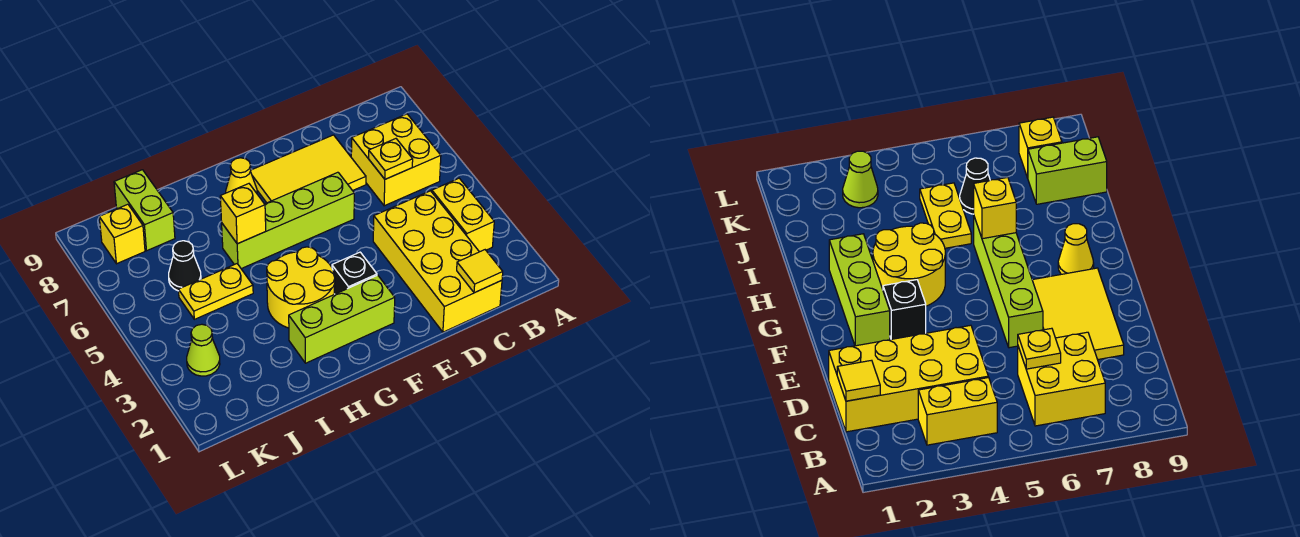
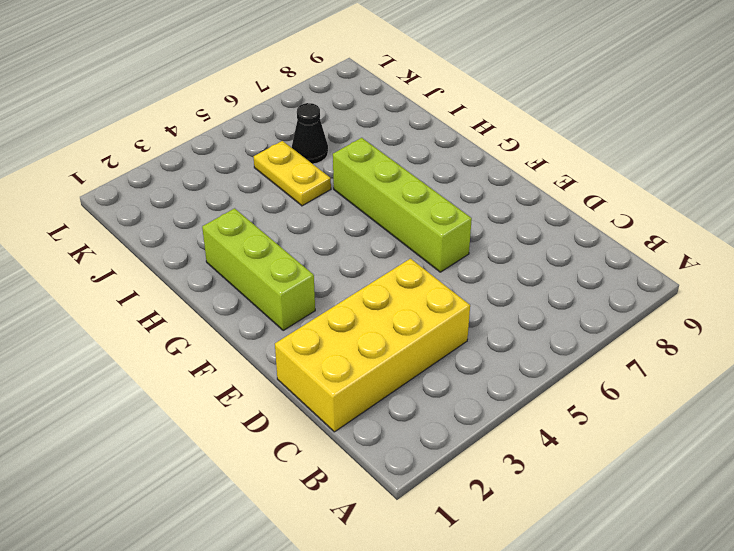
none -> yellow 1x2 brick [432,178,494,252]
none -> yellow 2x2 brick [351,114,441,206]
none -> yellow 2x3 tile [250,135,366,203]

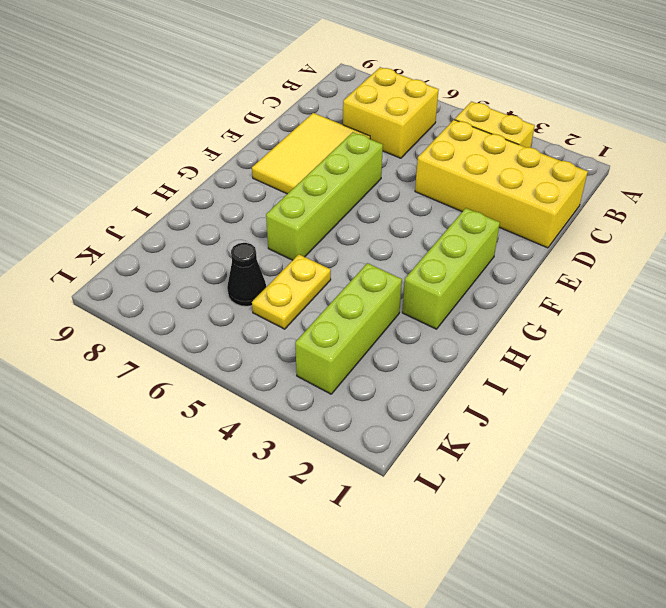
lime 1x3 brick [295,263,402,394] -> lime 1x1 cone [187,324,220,376]
none -> black 1x1 brick [332,252,377,294]
none -> yellow 2x2 round brick [267,247,335,328]
none -> yellow 1x1 cone [226,158,257,193]

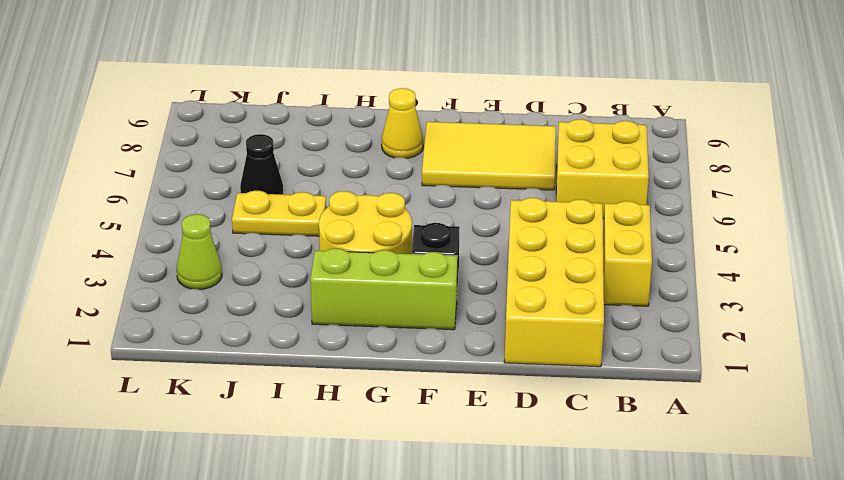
none -> lime 1x4 brick [222,172,354,269]
none -> lime 1x2 brick [114,170,175,251]
none -> yellow 1x1 brick [99,204,145,264]

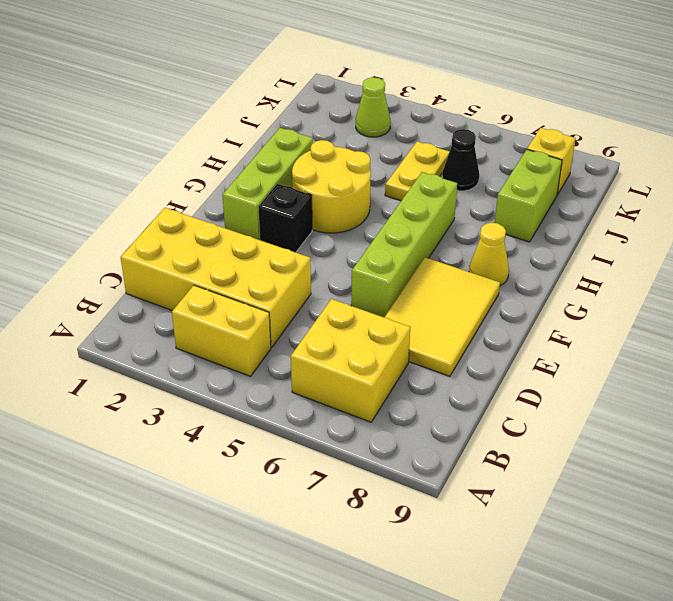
lime 1x2 brick [495,150,562,242] -> lime 1x2 brick turned to [114,170,175,251]
none -> yellow 1x1 tile [457,250,503,293]
none -> yellow 1x1 plate [369,139,413,179]
none -> yellow 1x1 brick [220,184,266,244]

